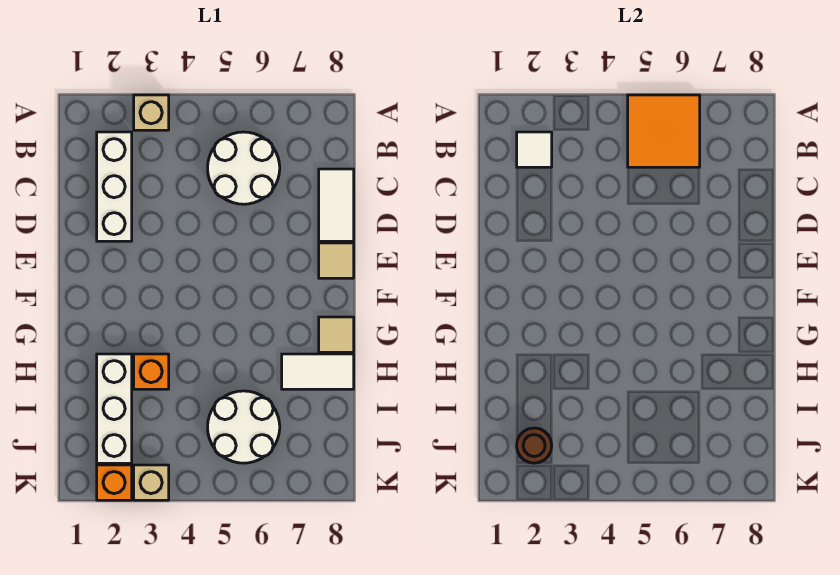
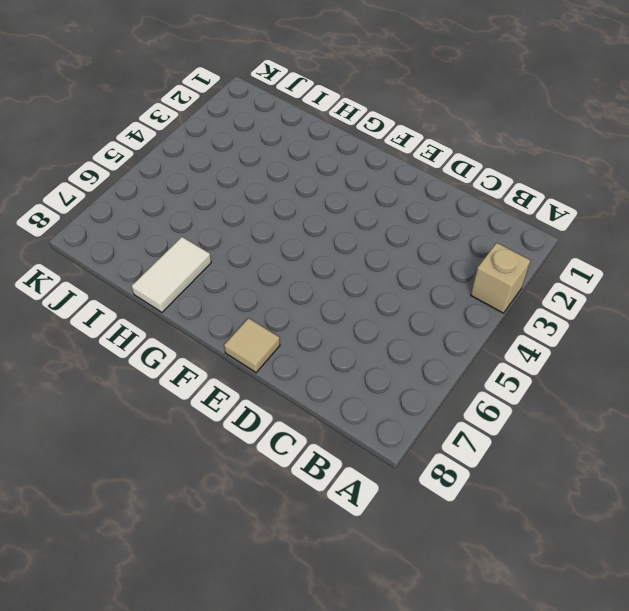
none -> white 1x3 brick [97,132,132,241]
none -> white 2x2 round brick [208,132,280,204]
none -> white 1x2 tile [319,169,354,241]

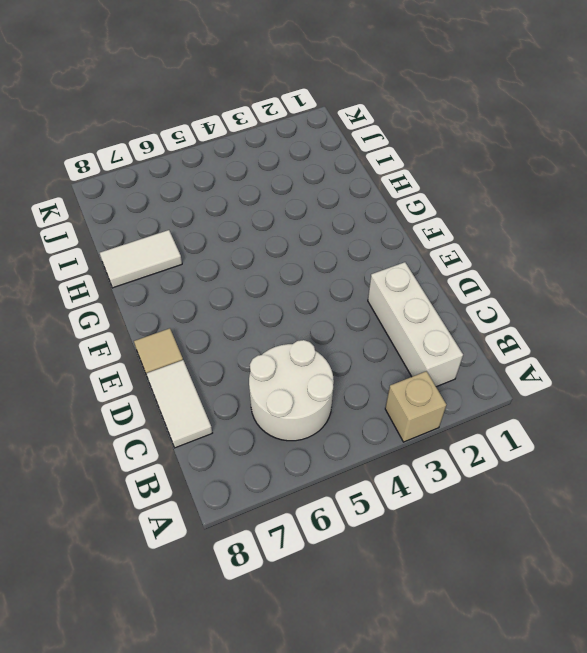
none -> tan 1x1 tile [319,317,354,352]
none -> white 1x3 brick [97,354,132,463]
none -> orange 1x1 brick [134,354,169,389]

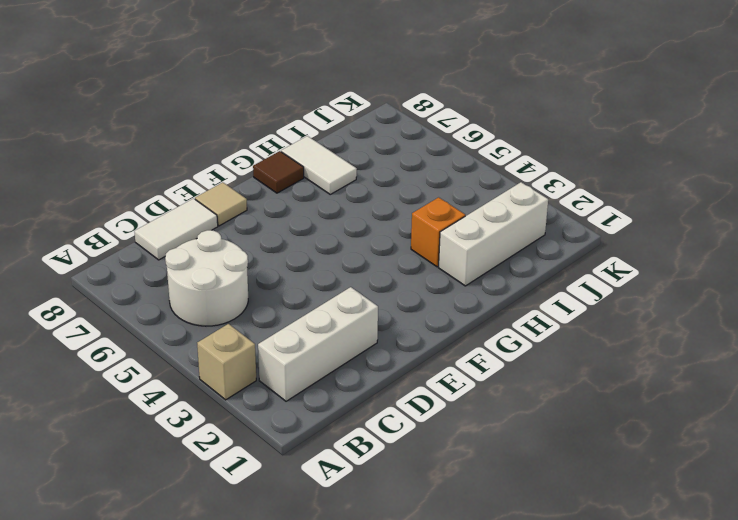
brown 1x1 tile [253,151,304,193] -> tan 1x1 tile [319,317,354,352]
none -> white 2x2 round brick [208,391,280,463]
none -> orange 1x1 brick [97,465,132,500]
none -> tan 1x1 brick [134,465,169,500]

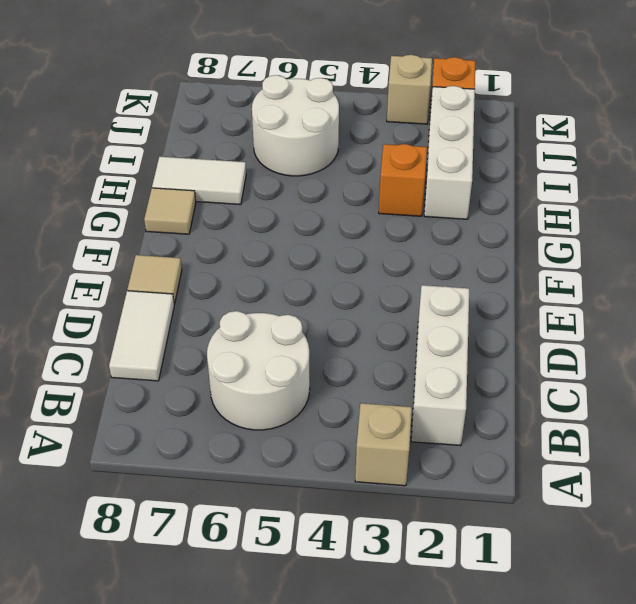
none -> orange 2x2 tile [628,95,700,167]
none -> white 1x1 tile [517,132,552,167]
none -> brown 1x1 round brick [517,428,552,463]

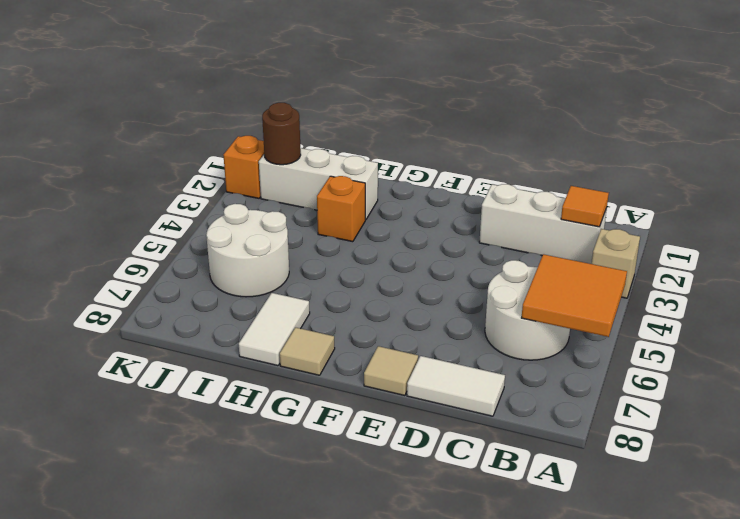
orange 1x1 tile [561,186,609,227] -> white 1x1 tile [517,132,552,167]
none -> tan 1x1 brick [134,465,169,500]

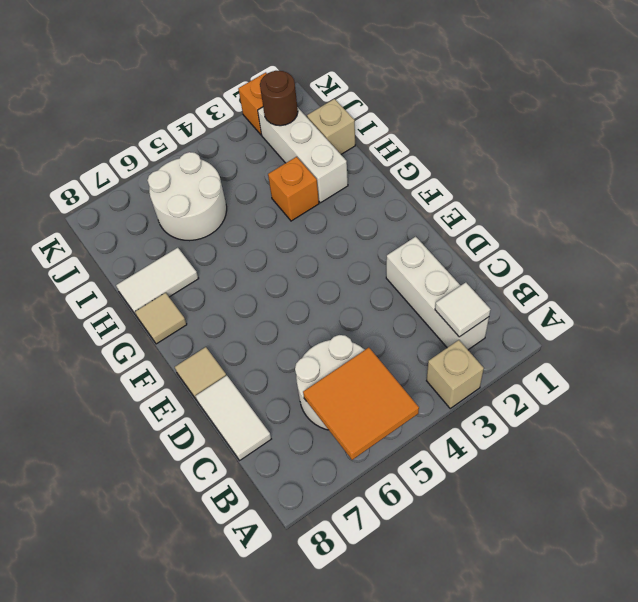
tan 1x1 brick [307,99,355,154] -> tan 1x1 brick moved to [134,465,169,500]

